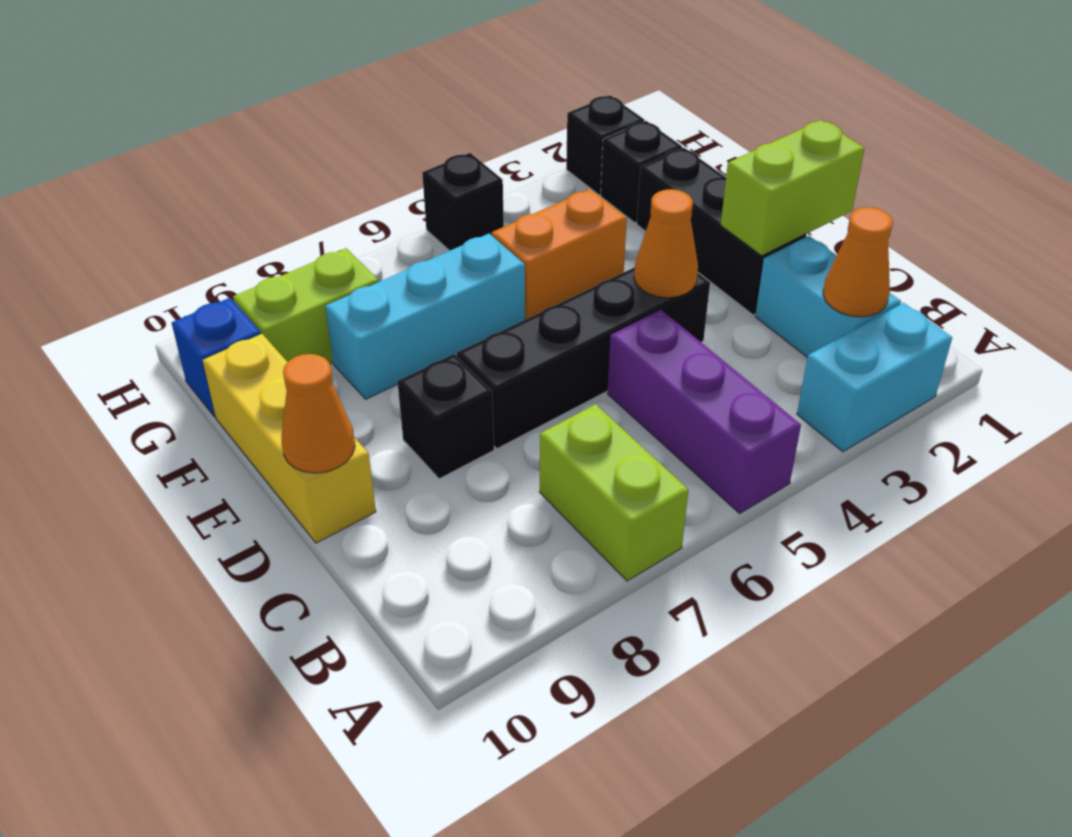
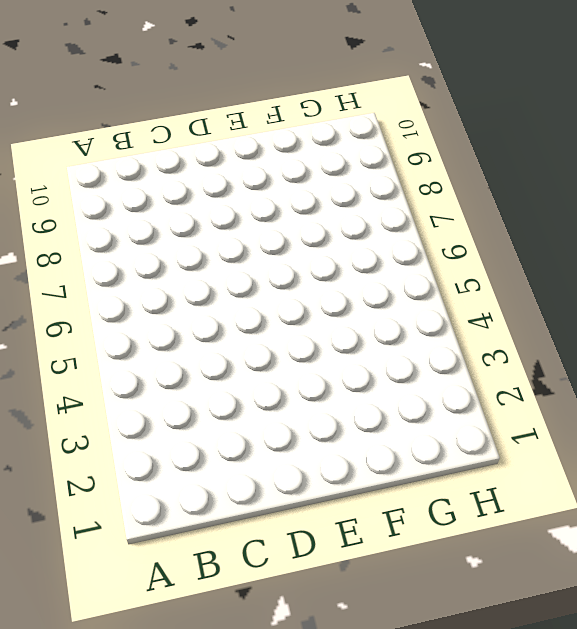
none -> cyan 1x2 brick [797,303,952,452]
none -> purple 1x3 brick [607,310,801,513]
none -> lime 1x2 brick [540,404,688,581]

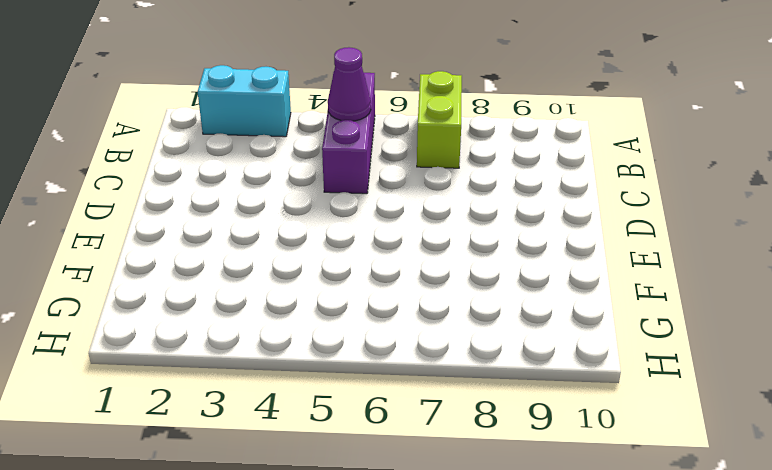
purple 1x1 cone [328,47,371,121] -> none
none -> cyan 1x2 brick [755,236,901,357]
none -> black 1x3 brick [636,148,807,315]
none -> black 1x4 brick [457,267,710,449]

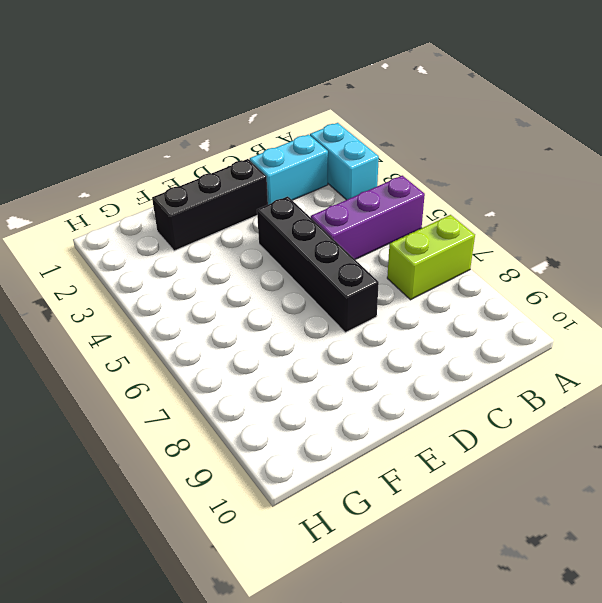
none -> black 1x1 brick [397,354,494,479]
none -> yellow 1x3 brick [203,334,376,543]
none -> orange 1x2 brick [492,189,627,320]

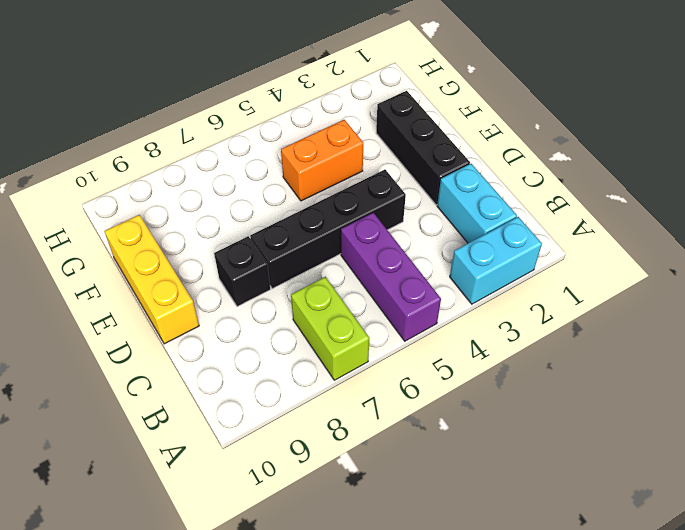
none -> cyan 1x3 brick [325,234,525,399]
none -> black 1x1 brick [601,121,682,223]
none -> lime 1x2 brick [233,248,379,364]

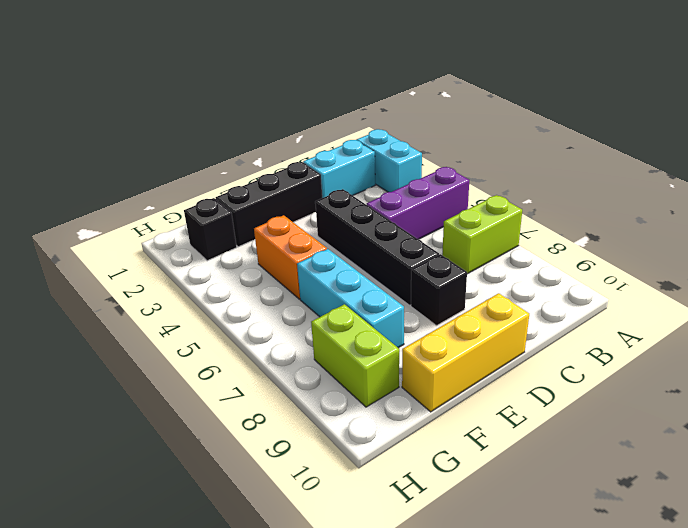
none -> blue 1x1 brick [172,298,261,417]
none -> black 1x1 brick [566,95,644,195]
none -> black 1x1 brick [422,153,504,251]

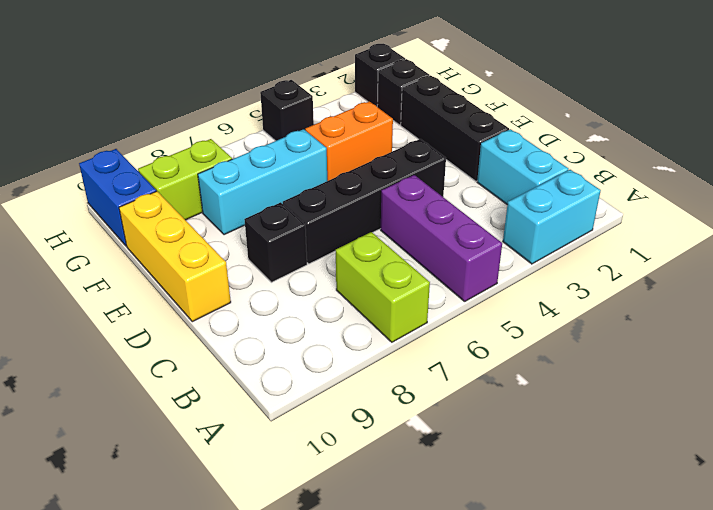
blue 1x2 brick [79,149,156,246] -> blue 1x1 brick [172,298,261,417]
none -> orange 1x1 cone [823,207,893,317]
none -> lime 1x2 brick [721,120,865,256]
none -> orange 1x1 cone [634,189,698,298]

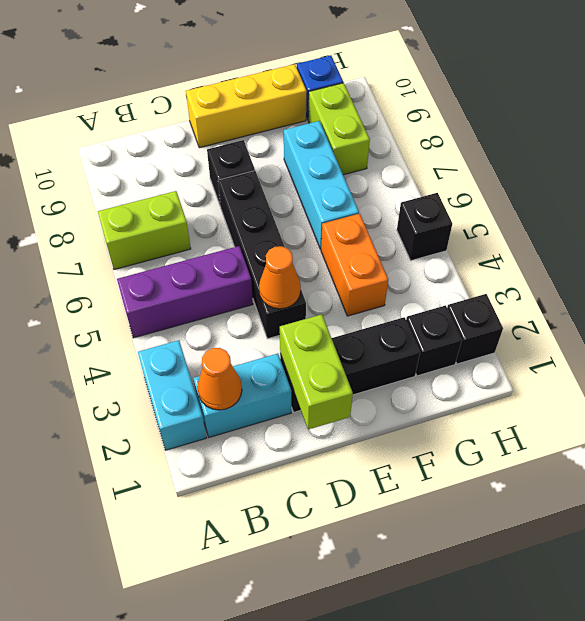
none -> orange 1x1 cone [281,354,355,473]

